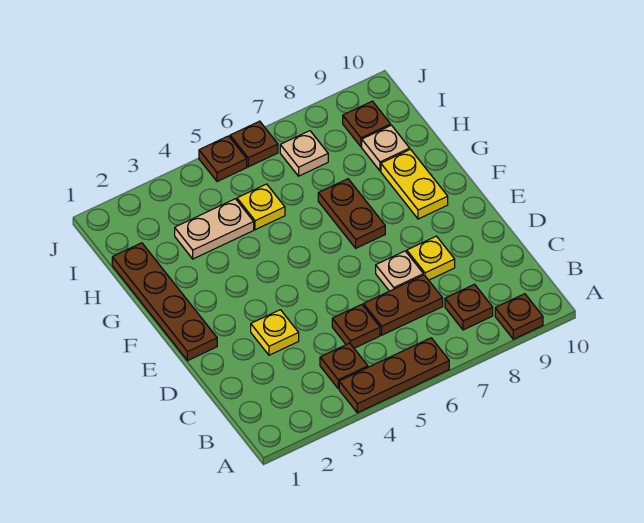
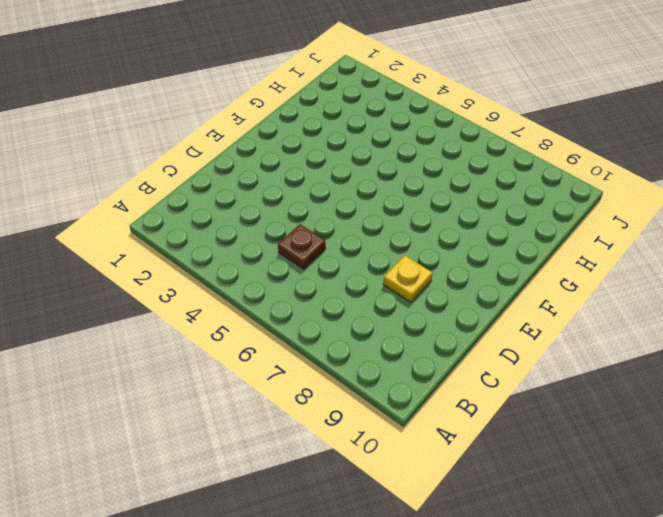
none -> brown 1x3 plate [339,338,449,413]
none -> brown 1x1 plate [495,294,543,339]
none -> brown 1x1 plate [320,343,368,389]

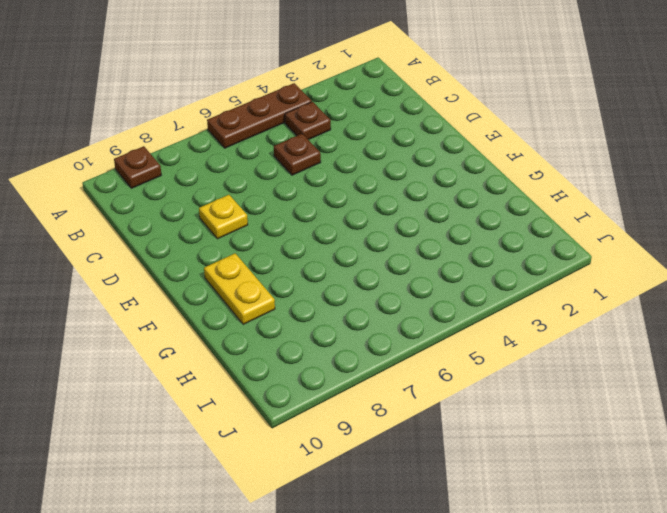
none -> brown 1x1 plate [445,284,493,330]
none -> brown 1x2 plate [363,275,443,335]
none -> yellow 1x1 plate [251,310,299,355]

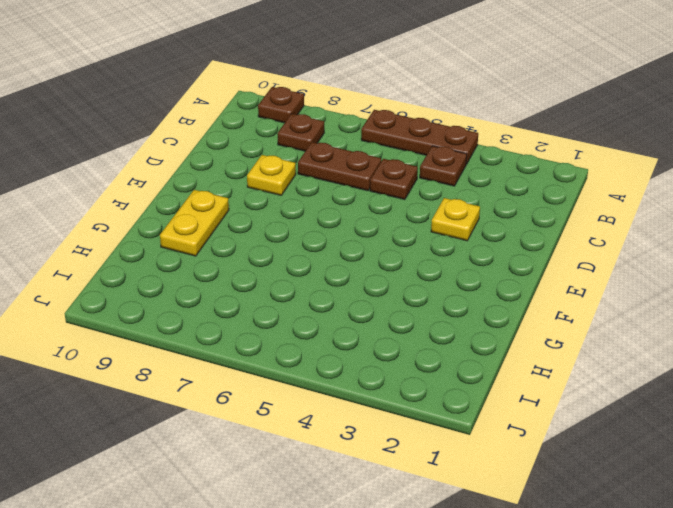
none -> tan 1x1 plate [376,251,423,291]
none -> brown 1x4 plate [112,243,217,361]
none -> brown 1x2 plate [318,179,385,248]

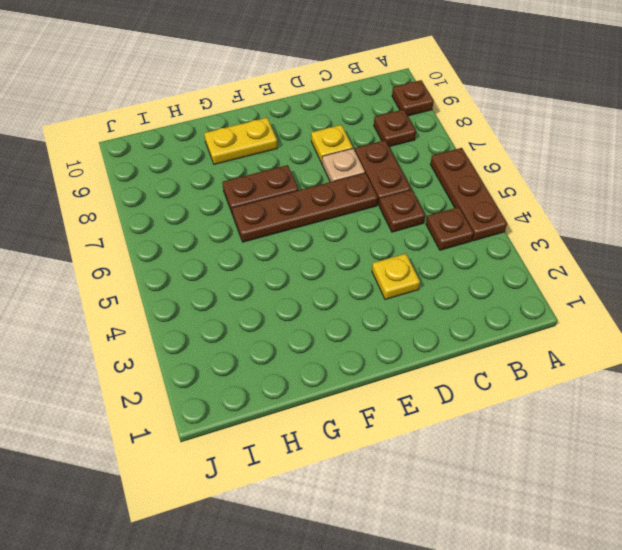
brown 1x4 plate [232,173,378,242] -> brown 1x4 plate moved to [112,243,217,361]
none -> tan 1x2 plate [175,199,254,259]
none -> yellow 1x1 plate [237,184,285,230]
none -> tan 1x1 plate [362,125,410,171]

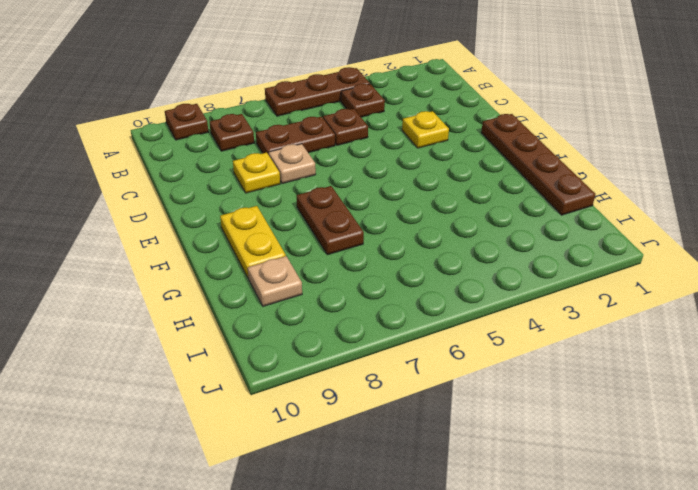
none -> tan 1x2 plate [175,199,254,259]
none -> yellow 1x1 plate [237,184,285,230]
none -> tan 1x1 plate [280,131,328,176]

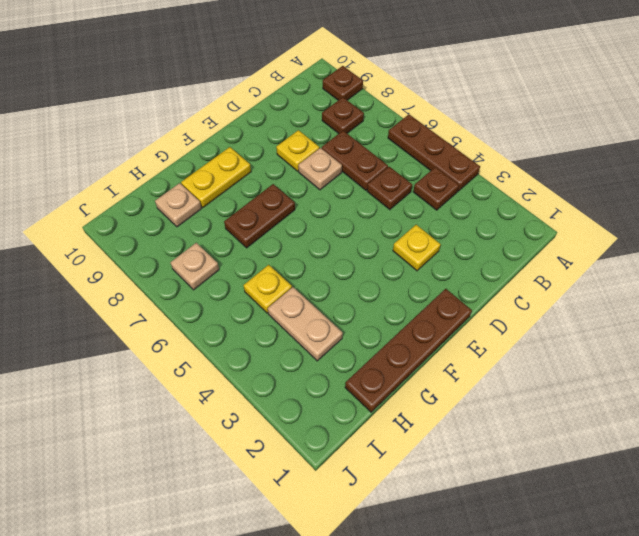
none -> brown 1x1 plate [343,101,391,147]
none -> brown 1x1 plate [199,136,247,182]
none -> brown 1x1 plate [230,121,278,167]

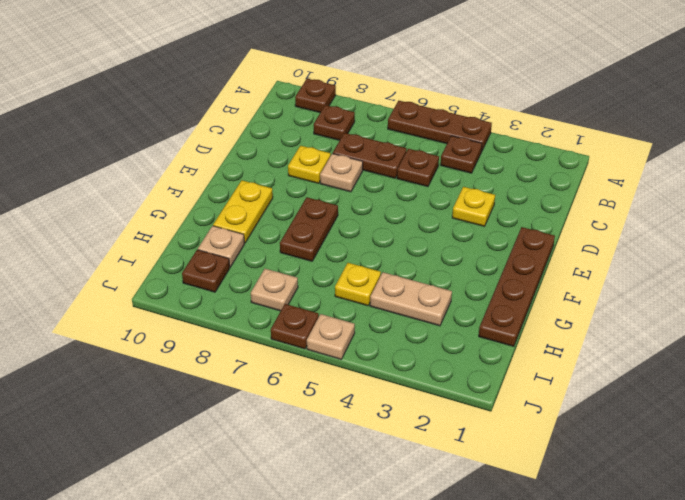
tan 1x1 plate [307,314,355,359] -> brown 1x1 plate [199,136,247,182]

